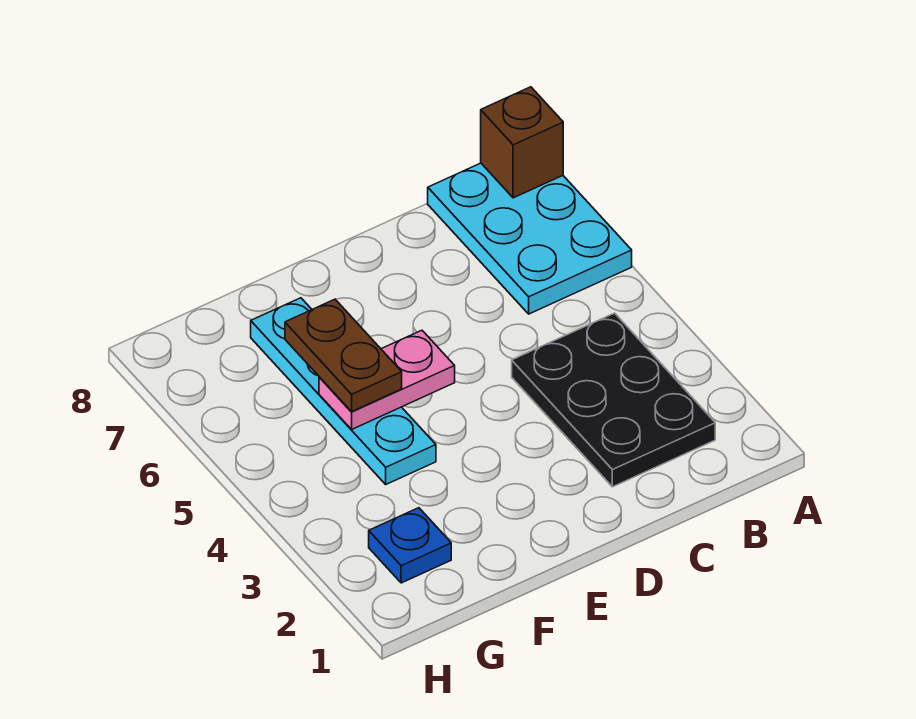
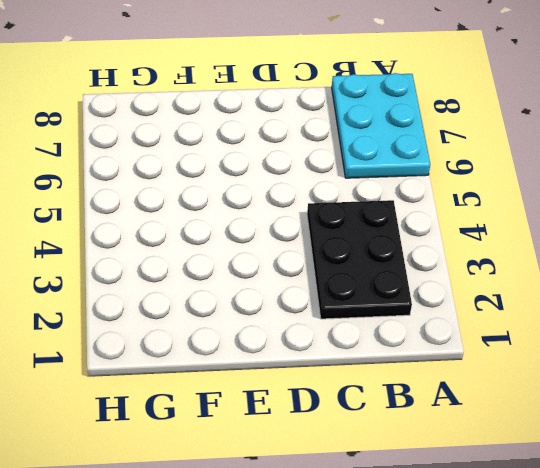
none -> cyan 1x4 plate [251,298,436,484]
none -> blue 1x1 plate [369,508,451,583]

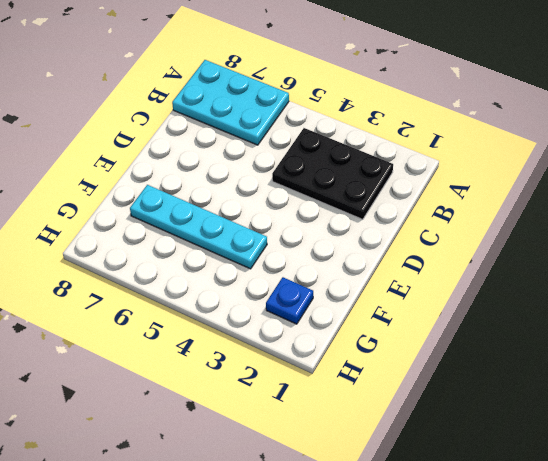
none -> brown 1x1 brick [481,87,563,198]
none -> pink 1x2 plate [319,330,455,429]

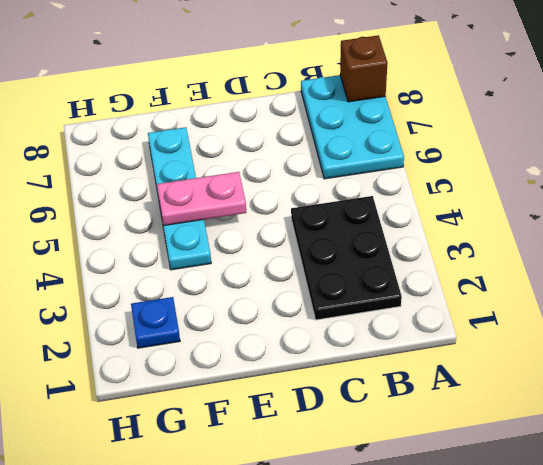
none -> brown 1x2 plate [285,299,402,412]

